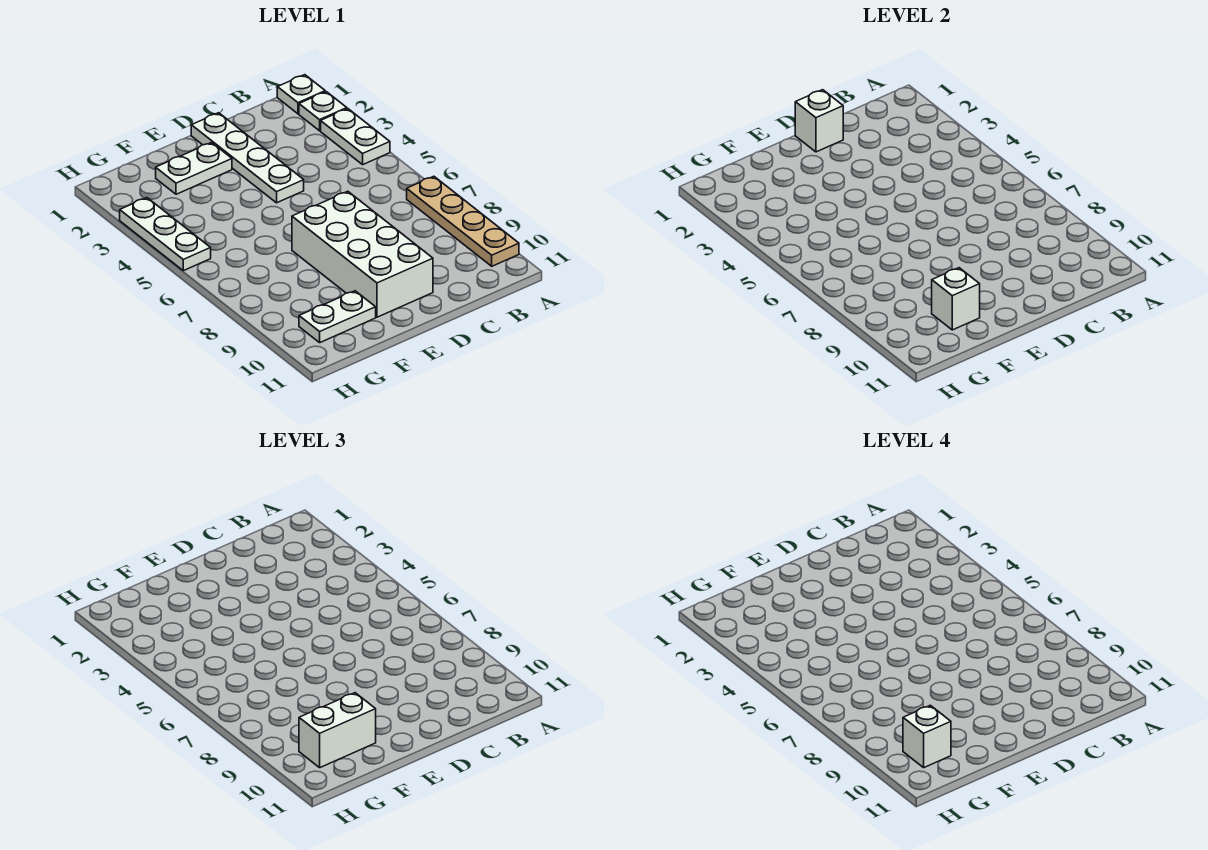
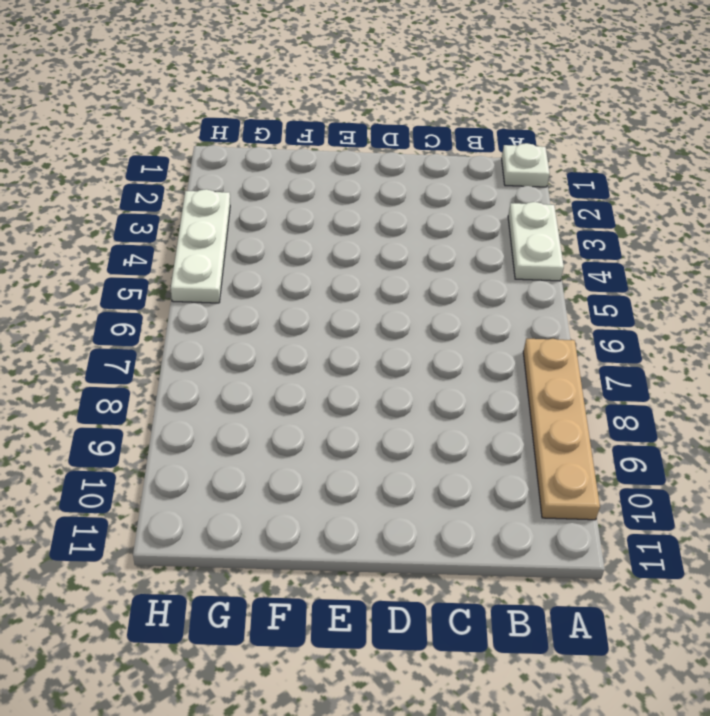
none -> white 1x1 plate [299,92,347,131]
none -> white 1x4 plate [191,113,304,203]
none -> white 2x4 brick [292,191,433,317]

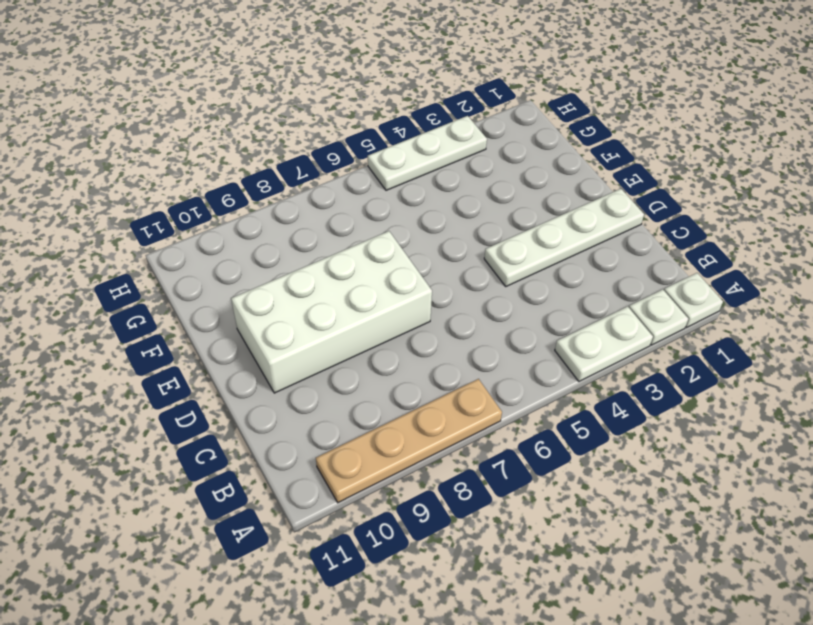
none -> white 1x2 plate [156,143,232,194]
none -> white 1x2 plate [299,291,376,343]
none -> white 1x1 brick [795,90,843,152]

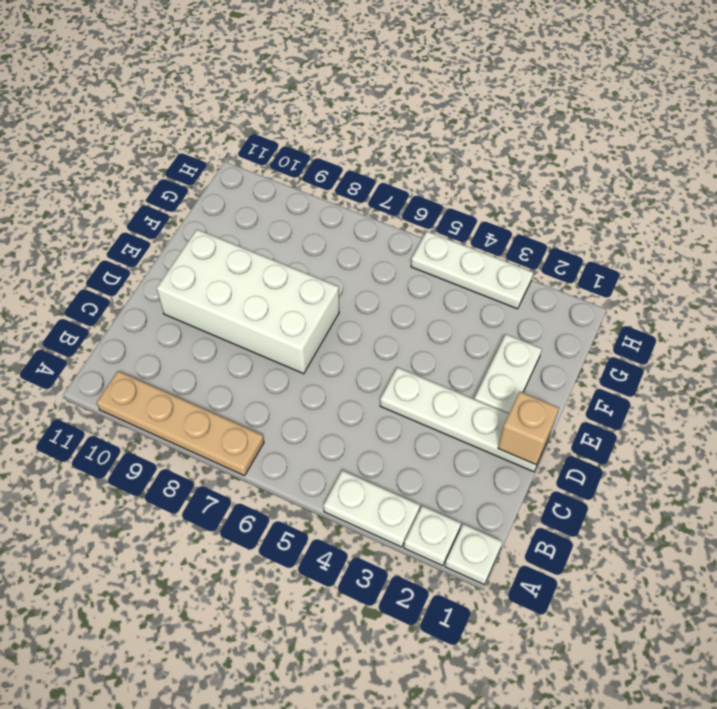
tan 1x1 brick [498,392,559,465] -> white 1x1 brick [795,90,843,152]
none -> white 1x2 plate [299,291,376,343]
none -> white 1x1 brick [932,268,980,330]
none -> white 1x2 brick [299,693,376,768]

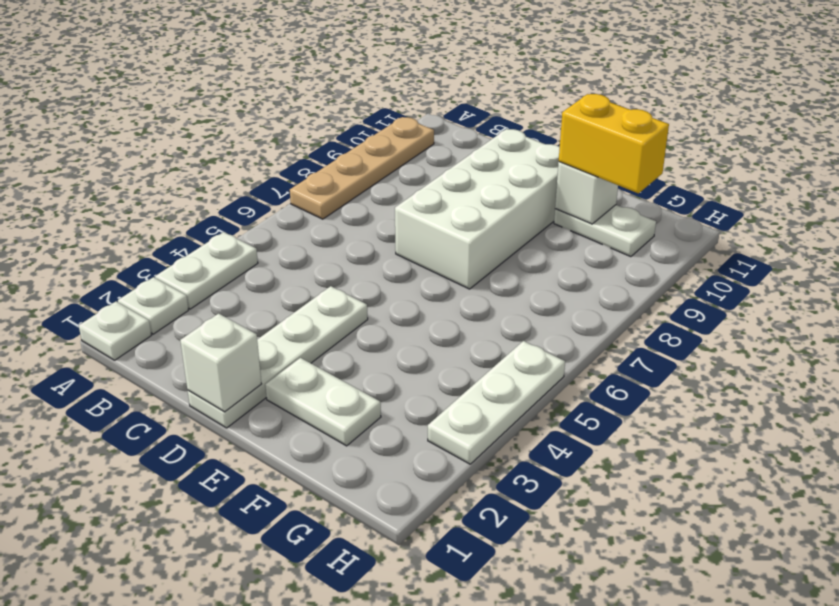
yellow 1x2 brick [559,94,669,193] -> white 1x2 brick [299,693,376,768]
none -> white 1x1 brick [903,705,951,768]

